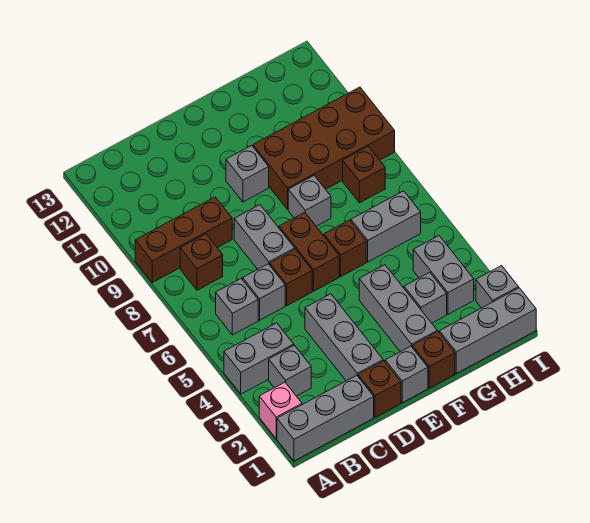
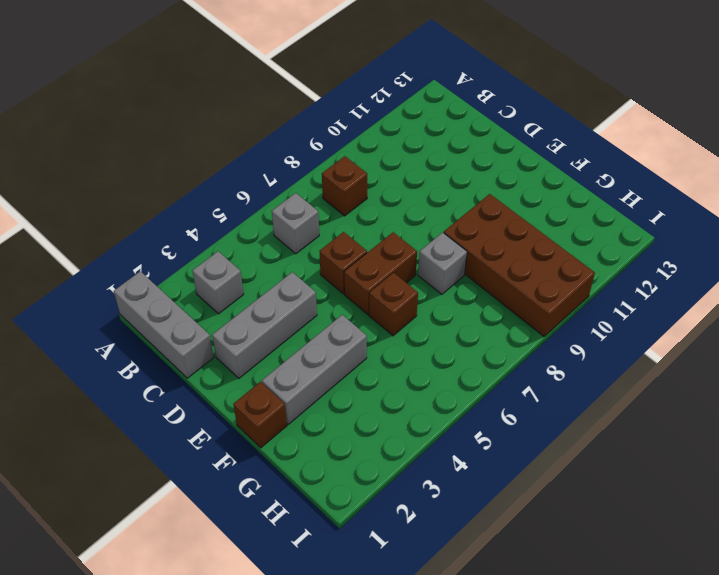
none -> pink 1x1 brick [259,382,302,439]
none -> grey 1x2 brick [224,323,294,394]
none -> brown 1x3 brick [135,197,232,283]

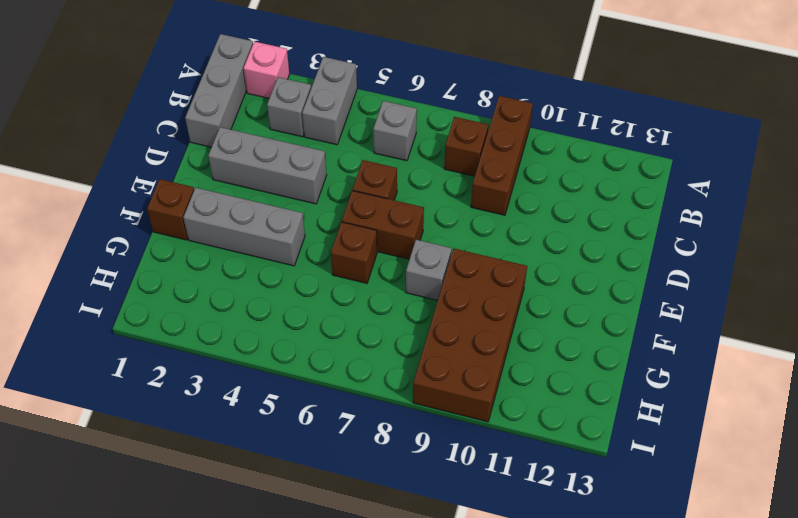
none -> grey 1x1 brick [243,264,285,320]
none -> brown 1x1 brick [358,361,401,417]
none -> grey 1x2 brick [234,205,295,269]

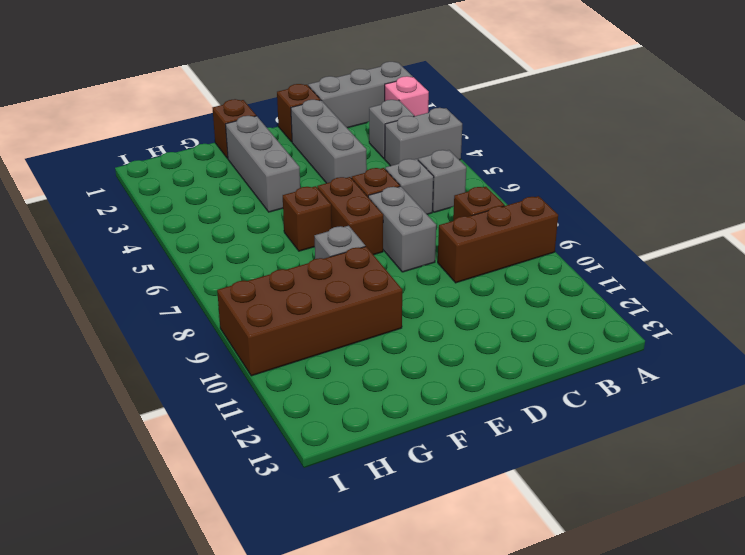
none -> grey 1x1 brick [385,346,428,403]
none -> grey 1x1 brick [226,145,269,202]
none -> grey 1x3 brick [439,288,536,373]

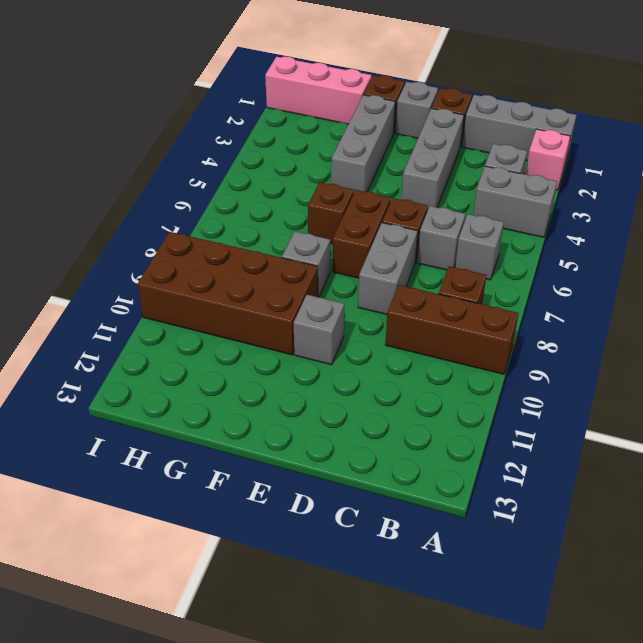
pink 1x3 brick [265,56,372,124] -> grey 1x3 brick [439,288,536,373]
none -> grey 1x1 brick [404,272,447,323]
none -> grey 1x2 brick [351,191,421,262]
none -> grey 1x2 brick [413,236,474,314]

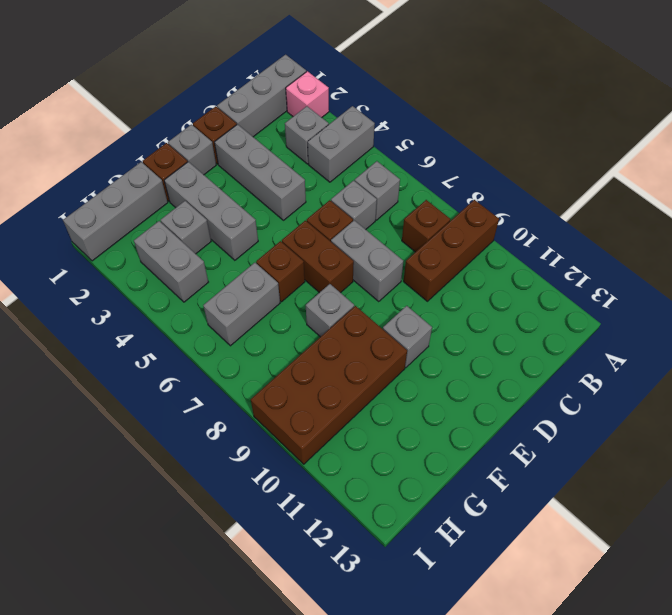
none -> brown 1x1 brick [343,146,385,203]
none -> grey 1x1 brick [476,266,519,308]

